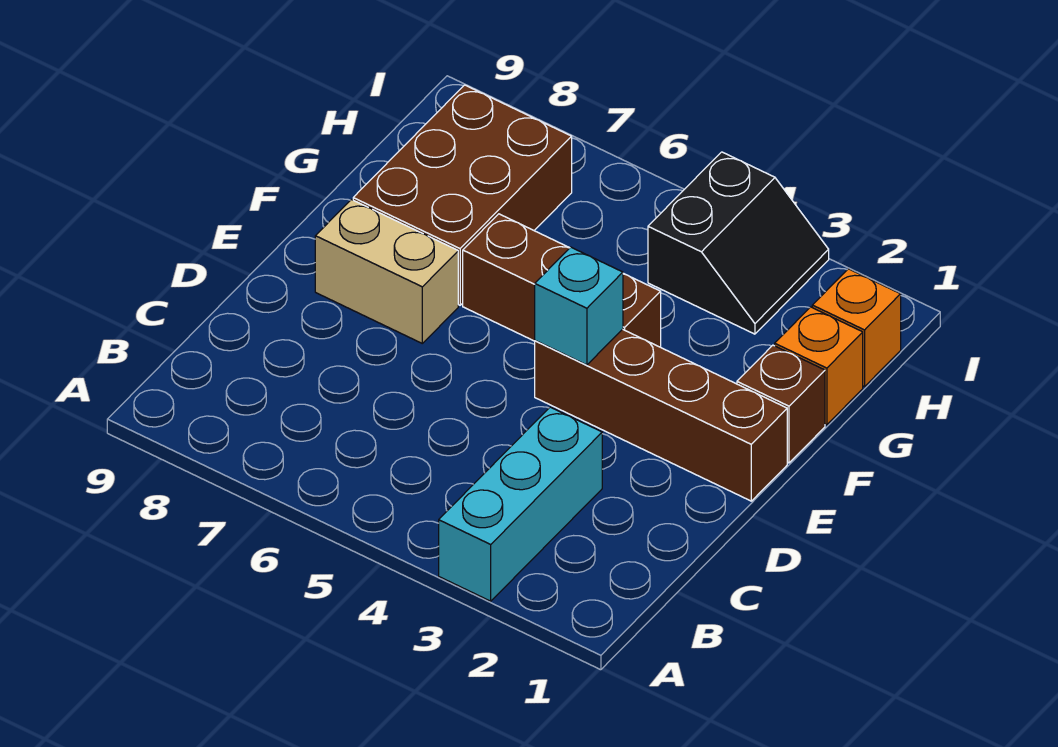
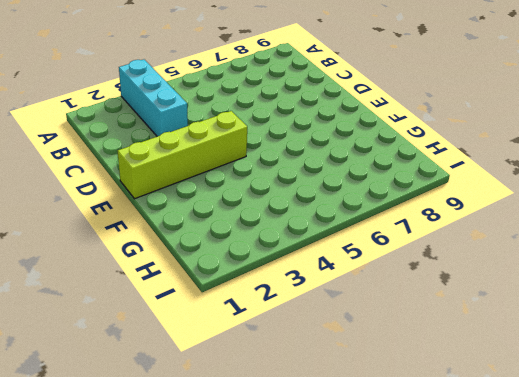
lime 1x4 brick [118,111,247,199] -> brown 1x4 brick [535,329,787,501]
none -> tan 1x2 brick [315,200,458,343]
none -> brown 1x1 brick [737,345,825,463]

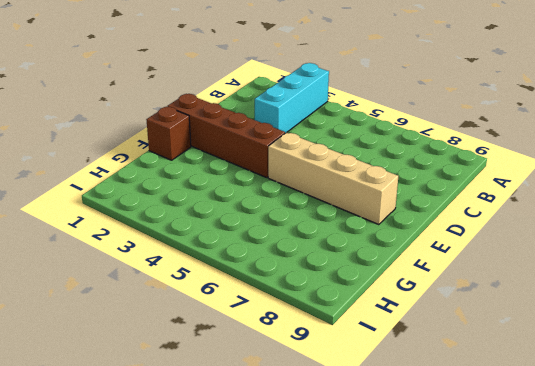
tan 1x4 brick [268,132,398,225] -> tan 1x2 brick [315,200,458,343]
none -> brown 1x3 brick [463,214,661,347]
none -> brown 2x3 brick [353,85,572,305]

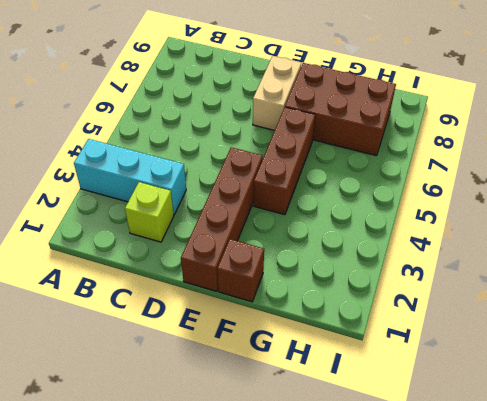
lime 1x1 brick [125,182,174,242] -> none
none -> orange 1x1 brick [775,307,863,425]
none -> orange 1x1 brick [812,269,901,387]

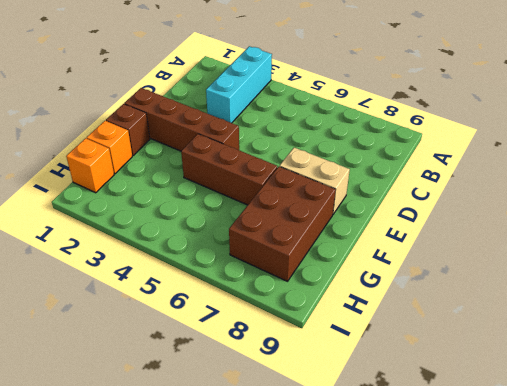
none -> black 2x2 slope [648,152,829,334]
none -> cyan 1x1 brick [535,247,623,365]

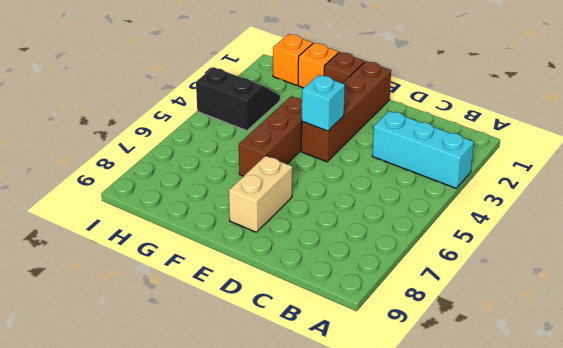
none -> brown 2x3 brick [353,85,572,305]

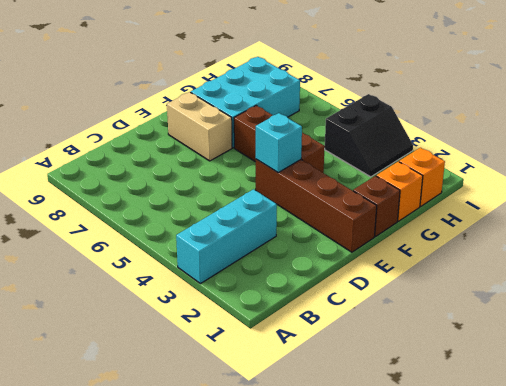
cyan 2x3 brick [191,57,300,148] -> brown 2x3 brick [353,85,572,305]

